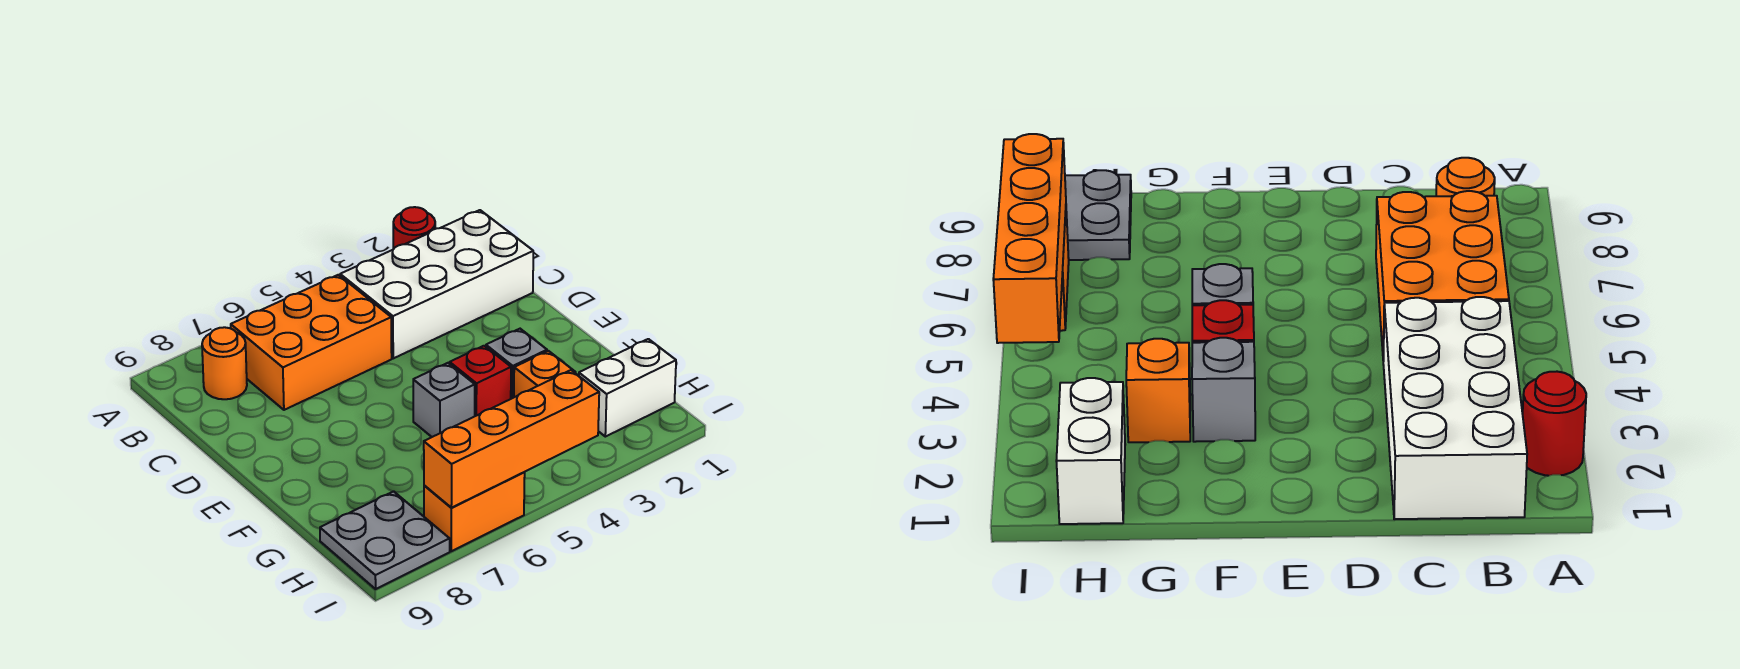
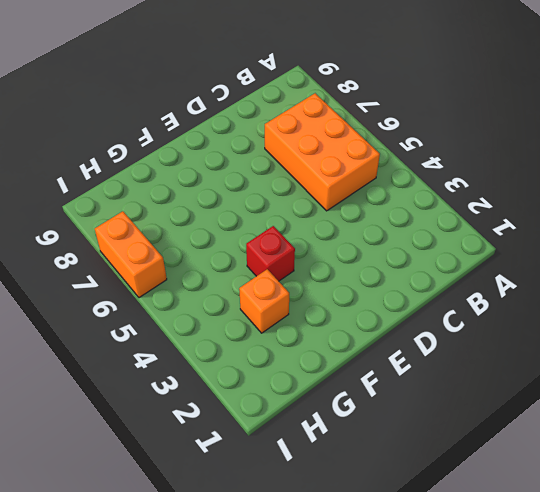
none -> red 1x1 round brick [393,207,435,249]
none -> white 2x4 brick [340,210,533,358]
none -> orange 1x1 round brick [202,327,247,399]

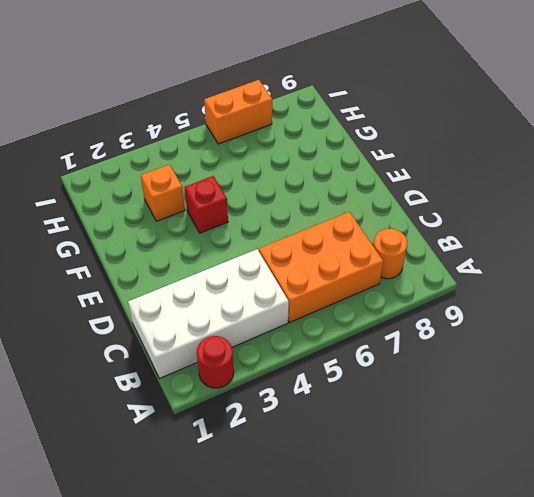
none -> grey 1x1 brick [486,329,547,399]
none -> grey 1x1 brick [413,363,475,437]
none -> white 1x2 brick [579,339,676,437]

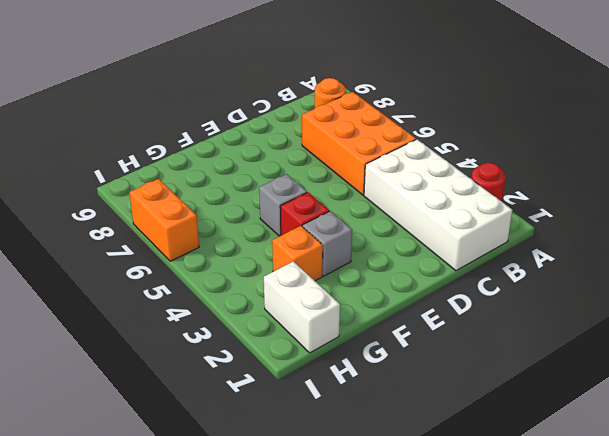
none -> grey 2x2 plate [320,491,450,589]
none -> orange 1x4 brick [424,370,599,508]

